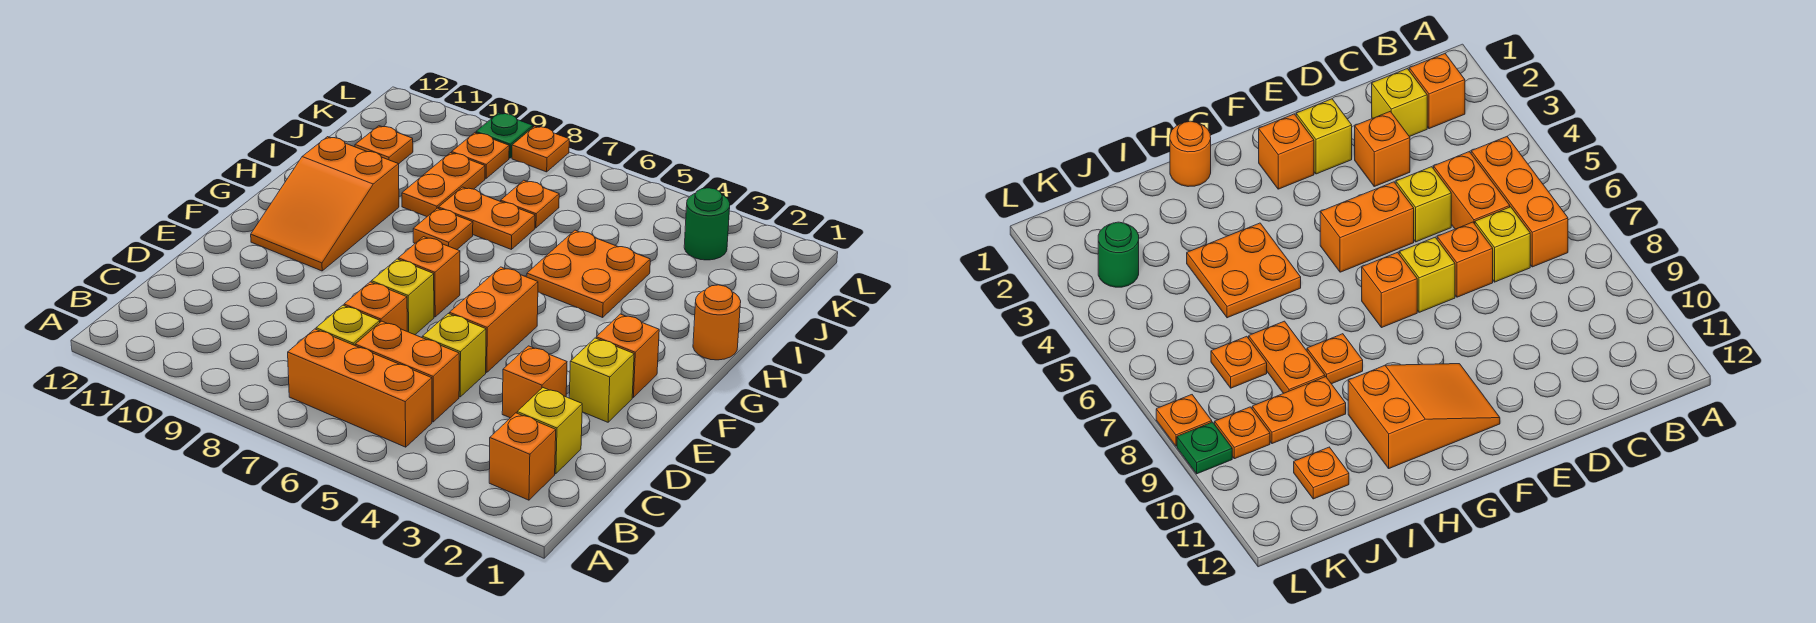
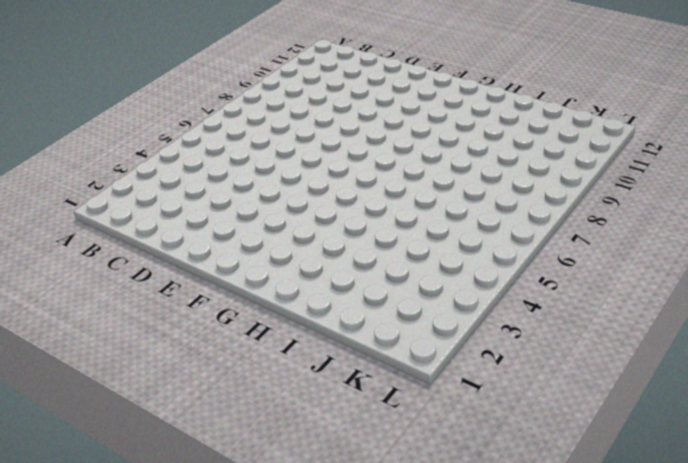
none -> orange 1x1 brick [489,413,556,500]
none -> orange 1x3 brick [288,329,432,447]
none -> yellow 1x1 brick [517,388,582,474]

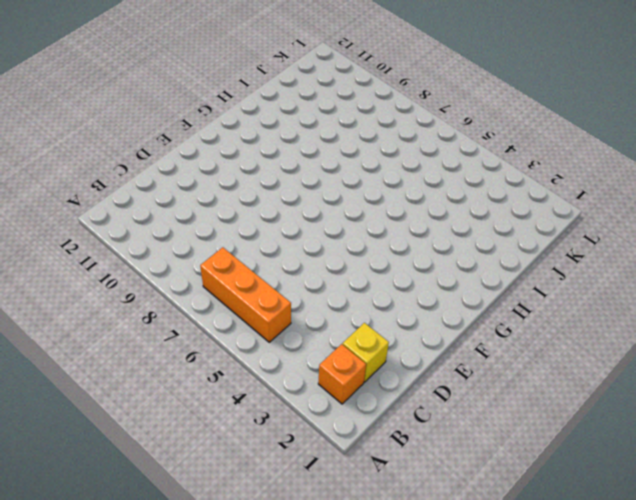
none -> orange 1x2 brick [355,321,459,422]
none -> yellow 1x1 brick [316,305,380,345]
none -> orange 1x1 brick [502,346,567,418]

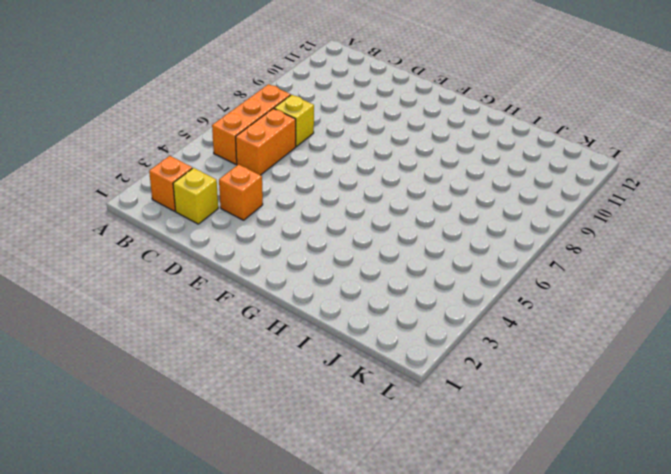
none -> yellow 1x1 brick [422,314,486,397]
none -> orange 1x1 brick [344,282,407,331]
none -> yellow 1x1 brick [569,338,634,422]

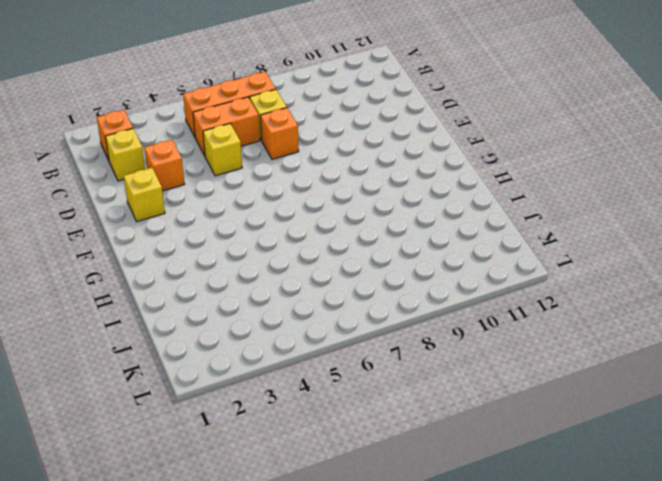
none -> orange 1x2 brick [449,267,538,372]
none -> yellow 1x1 brick [371,259,434,335]
none -> orange 1x1 brick [596,314,659,397]

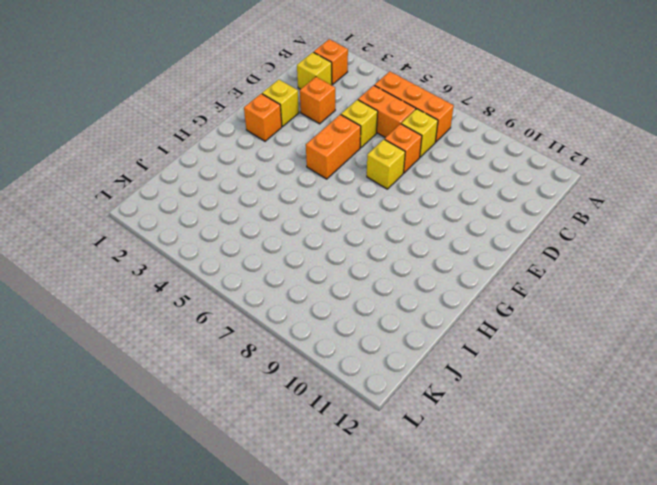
none -> orange 1x1 brick [398,237,460,317]
none -> orange 2x3 slope [251,137,399,271]
none -> orange 1x1 round brick [693,285,741,360]

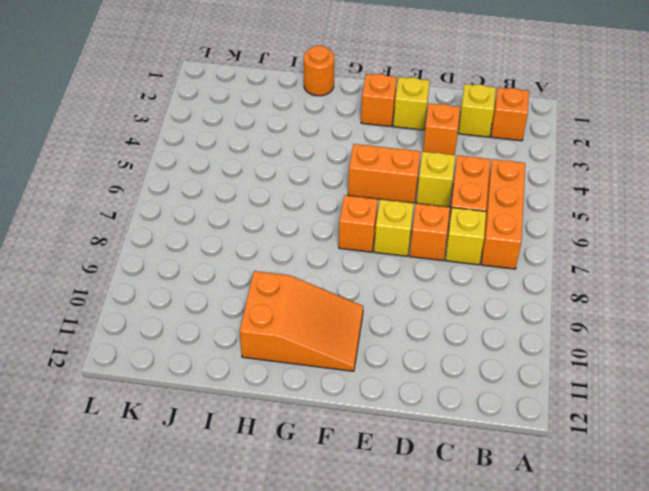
none -> orange 2x2 plate [527,230,650,317]
none -> orange 1x1 plate [413,208,473,250]
none -> orange 1x2 plate [439,187,535,250]

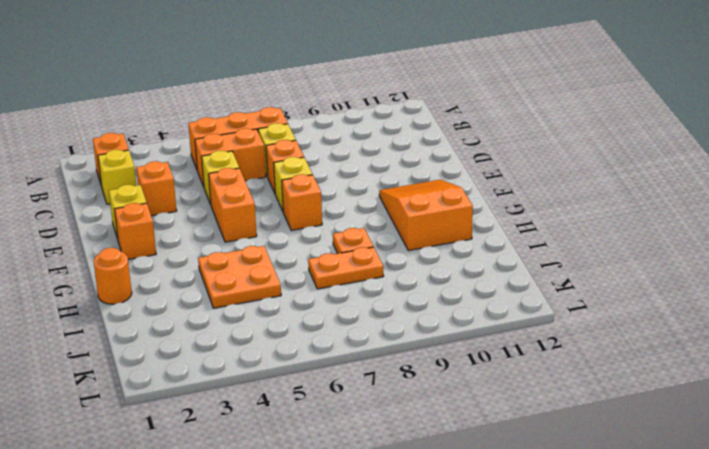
none -> orange 1x2 plate [402,153,485,217]
none -> orange 1x1 plate [501,180,559,228]
none -> orange 1x1 plate [355,126,413,164]

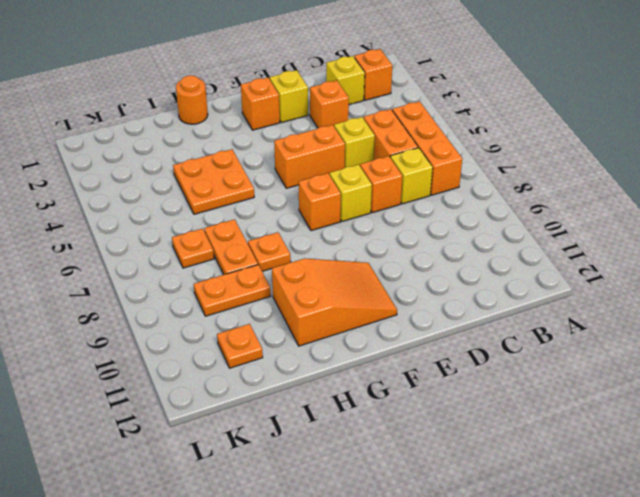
none -> green 1x1 round brick [684,188,730,260]
none -> orange 1x1 plate [452,133,509,178]
none -> orange 1x1 plate [512,126,569,172]

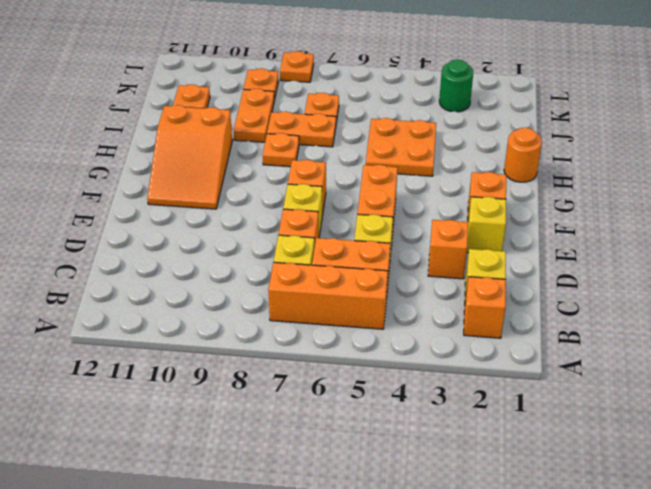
none -> green 1x1 plate [476,113,533,158]

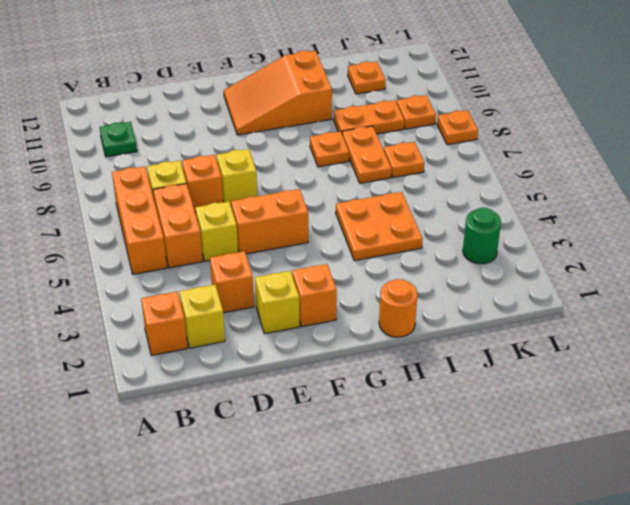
green 1x1 plate [100,122,137,157] -> green 1x1 plate moved to [476,113,533,158]
none -> orange 1x1 brick [398,237,460,317]

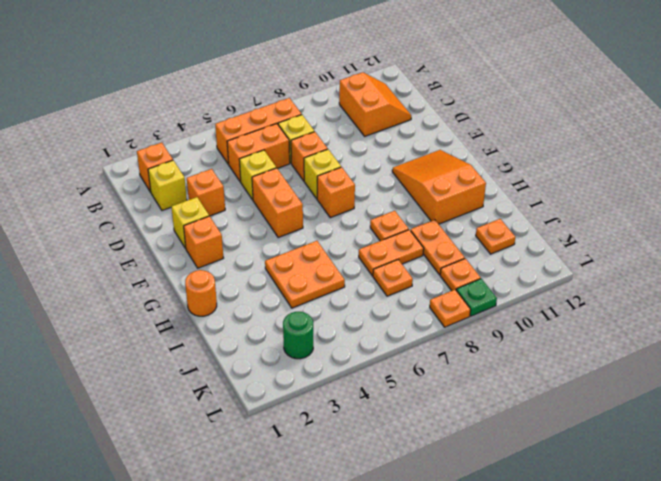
orange 2x2 slope [339,72,411,136] -> none

